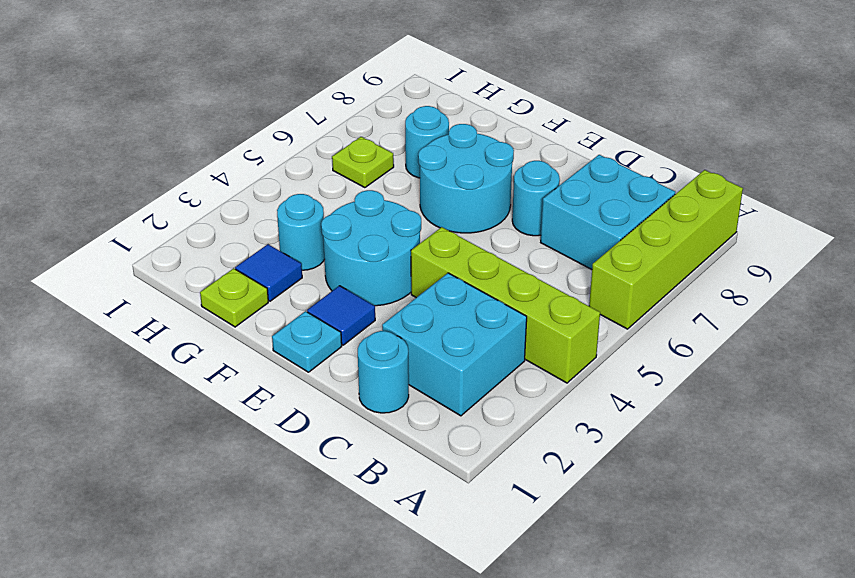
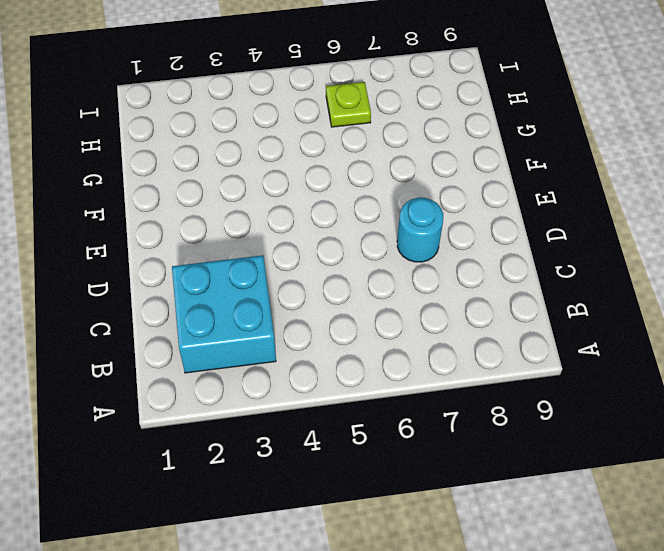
none -> lime 1x4 brick [411,227,600,383]
none -> lime 1x4 brick [589,170,743,329]
none -> cyan 2x2 brick [541,155,675,269]

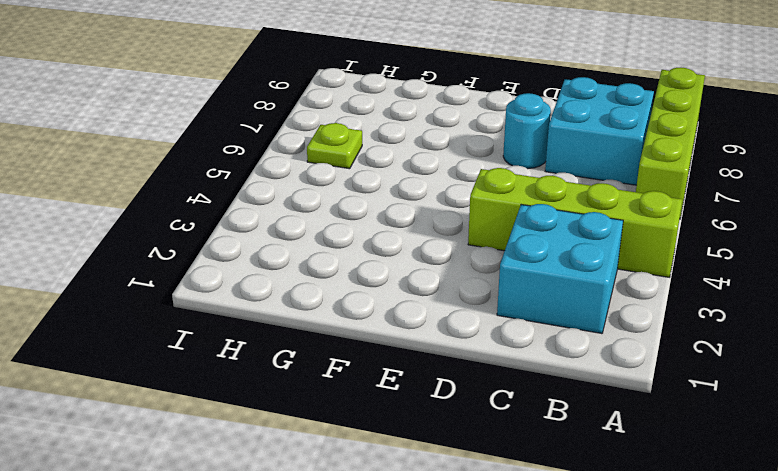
none -> cyan 1x1 round brick [358,331,409,413]
none -> cyan 1x1 plate [272,311,342,372]
none -> blue 1x1 tile [307,286,375,345]

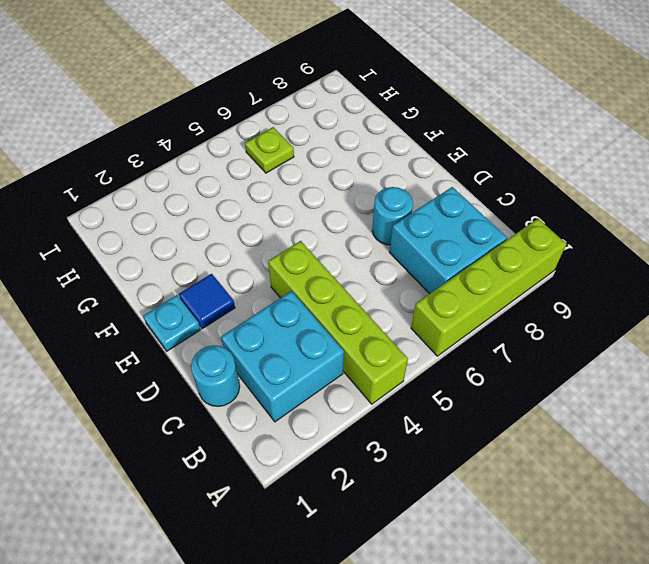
none -> cyan 2x2 round brick [321,190,421,306]
none -> cyan 2x2 round brick [418,124,514,233]
none -> lime 1x1 plate [200,268,268,327]

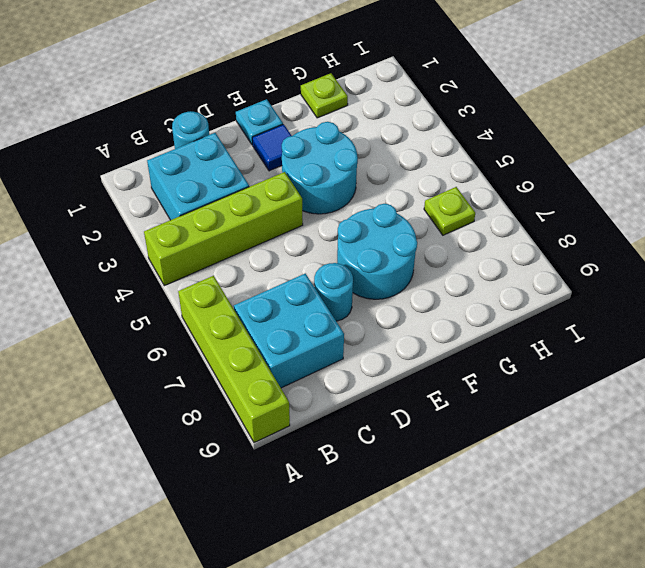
none -> blue 1x1 tile [235,244,302,301]
none -> cyan 1x1 round brick [277,194,325,270]
none -> cyan 1x1 round brick [405,106,449,178]

